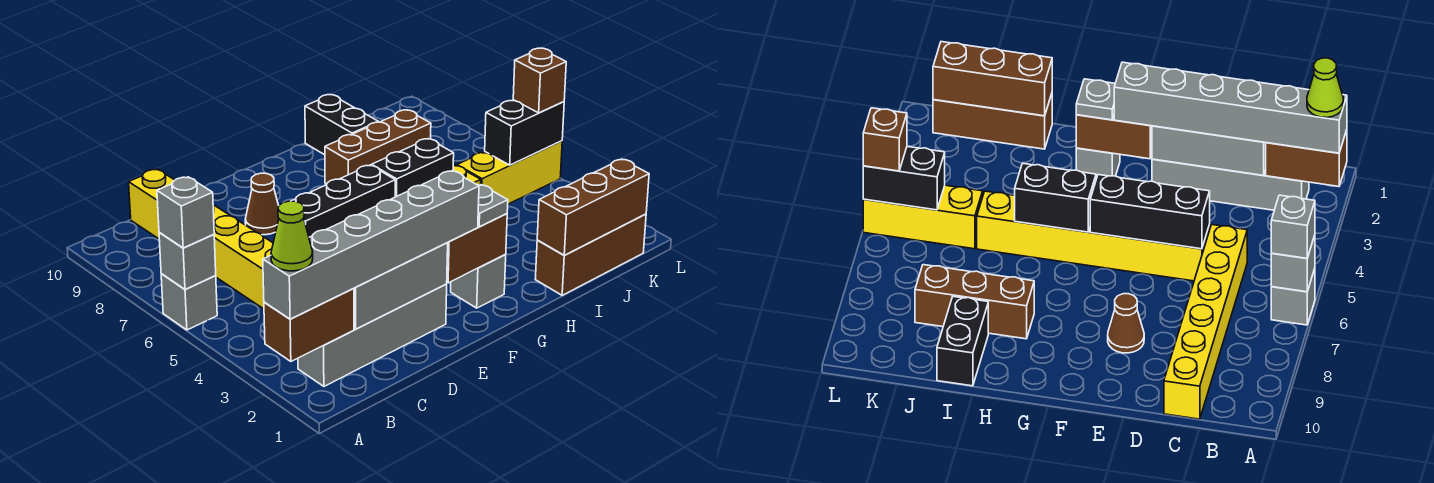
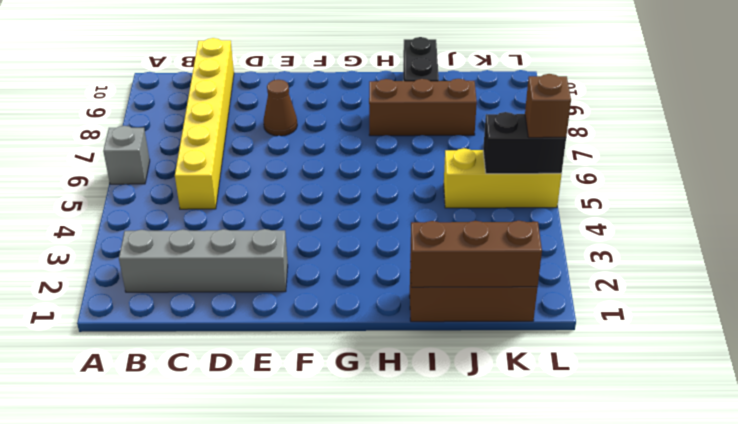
none -> yellow 1x6 brick [977,191,1210,281]
none -> grey 1x1 brick [451,254,506,308]
none -> brown 1x2 brick [264,289,354,361]

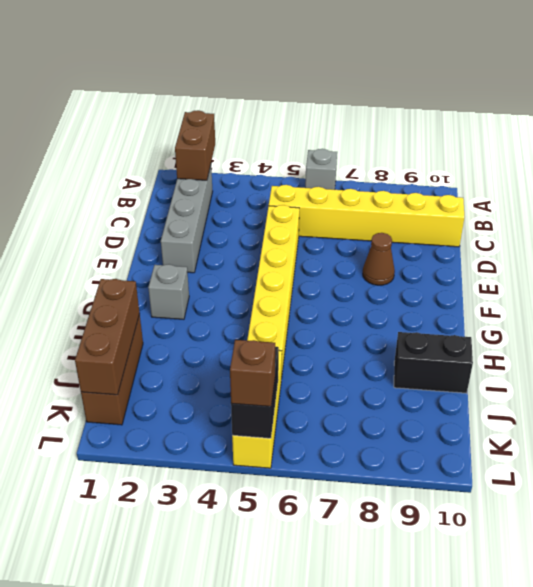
none -> brown 1x3 brick [325,110,431,185]
none -> grey 1x1 brick [159,232,216,289]
none -> grey 1x3 brick [354,243,448,329]

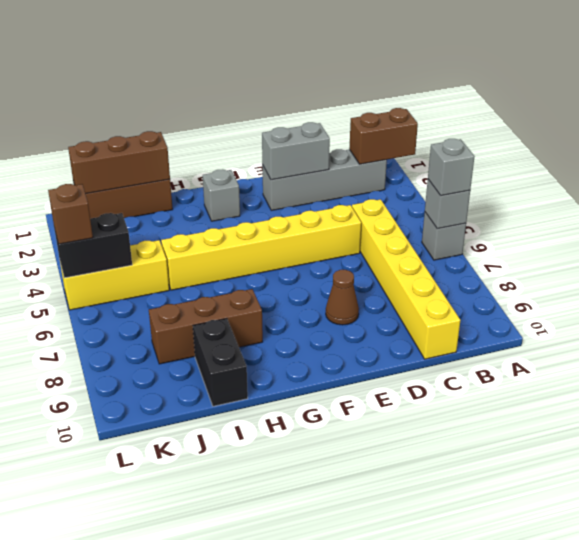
grey 1x2 brick [262,122,330,180] -> grey 1x3 brick [354,243,448,329]
none -> black 1x3 brick [292,165,395,237]
none -> brown 1x2 brick [447,214,507,283]
none -> black 1x2 brick [372,139,454,197]

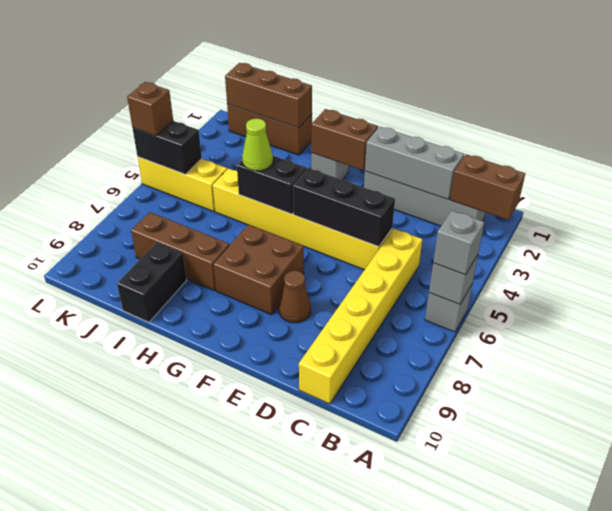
brown 2x2 brick [213,225,304,315] -> none
lime 1x1 cone [242,118,273,171] -> lime 1x1 cone moved to [271,201,313,271]
none -> grey 1x6 brick [263,171,479,319]
none -> grey 1x1 plate [478,185,508,227]

